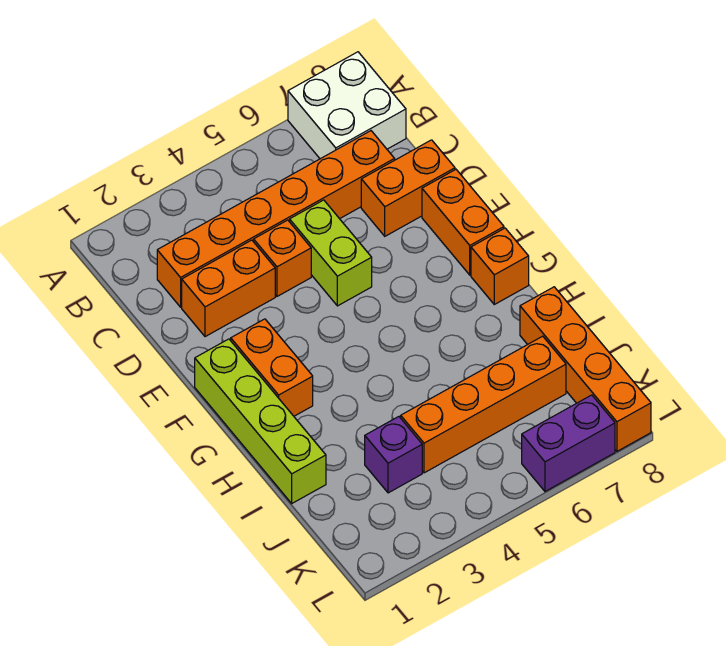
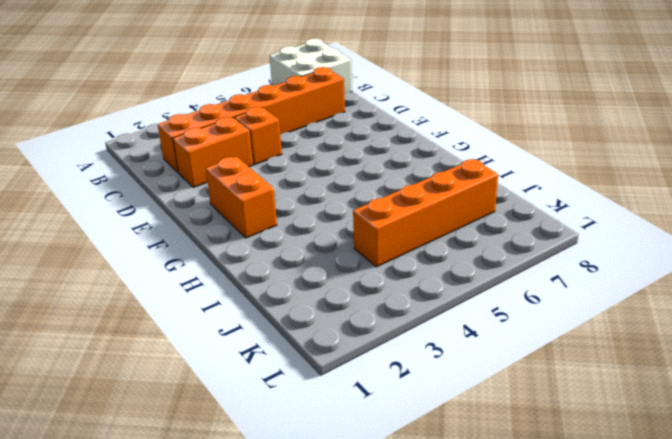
none -> lime 1x2 brick [290,200,372,306]
none -> orange 1x2 brick [361,140,455,236]
none -> orange 1x2 brick [422,170,504,275]

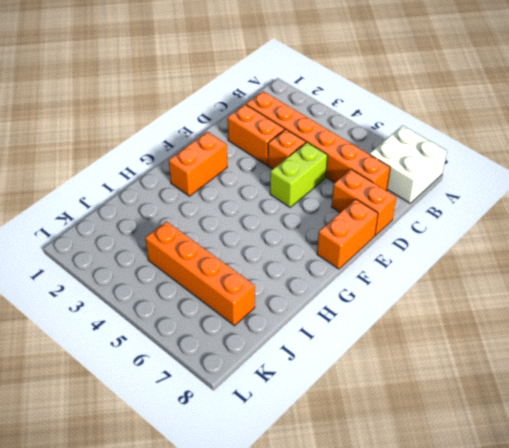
none -> lime 1x4 brick [195,339,326,503]
none -> orange 1x1 brick [471,228,529,304]
none -> orange 1x4 brick [520,287,651,451]

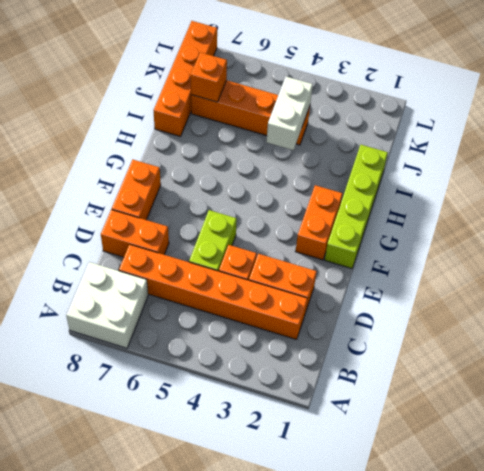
white 1x2 brick [266,77,313,150] -> none
orange 1x1 brick [191,52,227,102] -> orange 1x1 brick moved to [471,228,529,304]
none -> purple 1x1 brick [365,417,422,493]
none -> purple 1x2 brick [522,395,615,491]

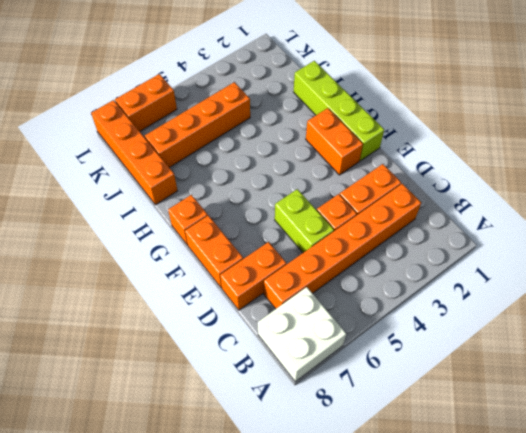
orange 1x2 brick [115,74,177,131] -> purple 1x2 brick [522,395,615,491]
none -> purple 1x1 brick [365,417,422,493]

